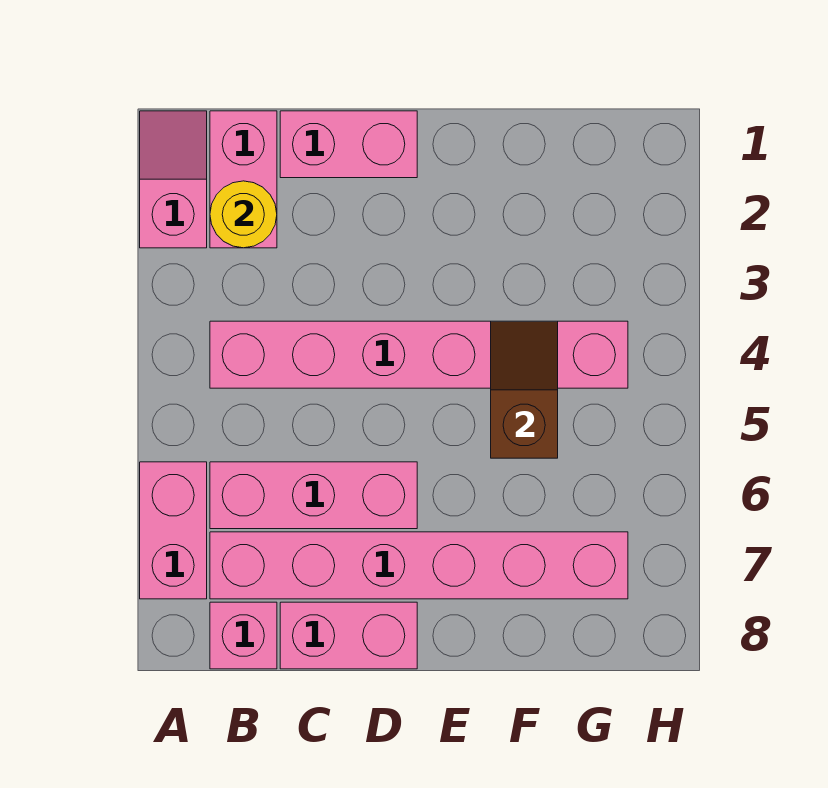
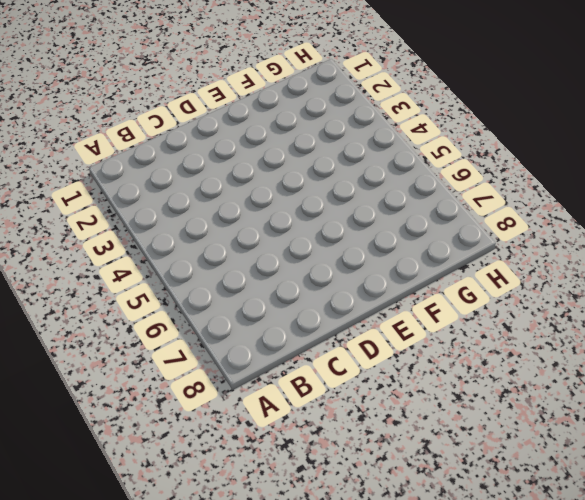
none -> pink 1x2 slope [140,111,207,248]
none -> pink 1x2 brick [140,462,207,599]

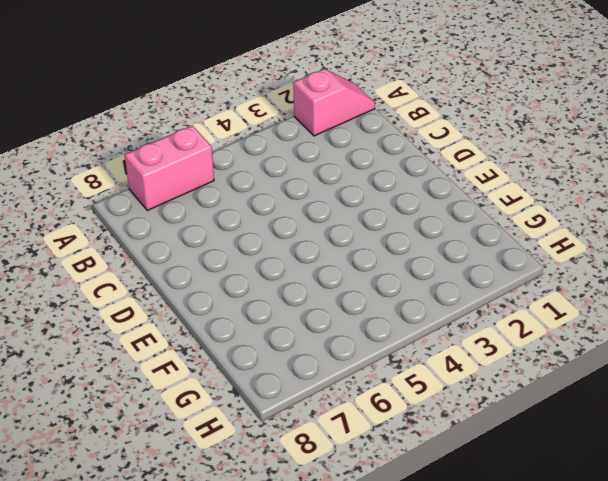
none -> pink 1x2 brick [210,111,277,248]
none -> pink 1x6 brick [210,321,628,388]

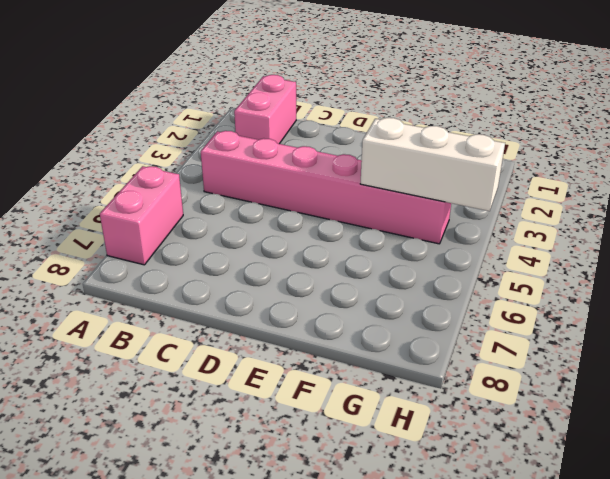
white 1x3 brick [360,118,505,211] -> brown 1x2 slope [491,321,558,458]
none -> pink 1x2 slope [140,111,207,248]
none -> pink 1x3 brick [210,462,417,529]

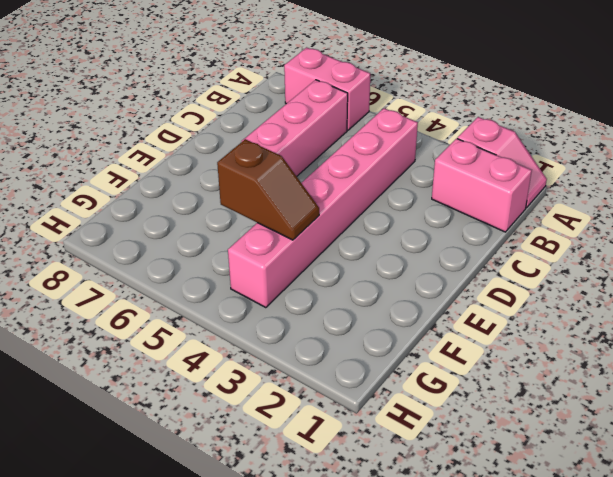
none -> pink 1x6 brick [210,532,628,599]
none -> pink 1x1 brick [210,602,277,669]

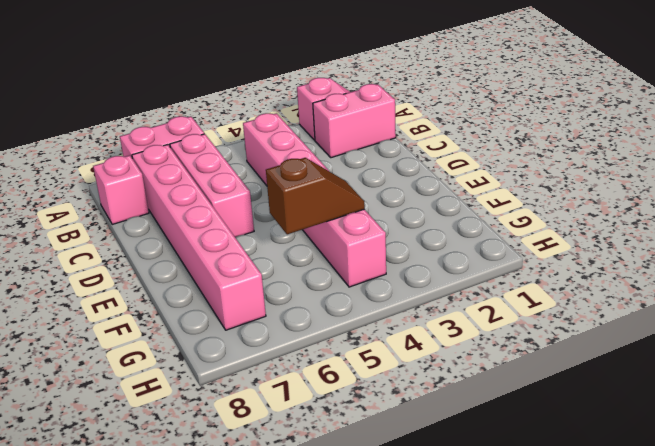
none -> pink 1x2 brick [280,111,417,178]
none -> pink 1x2 brick [280,602,417,669]

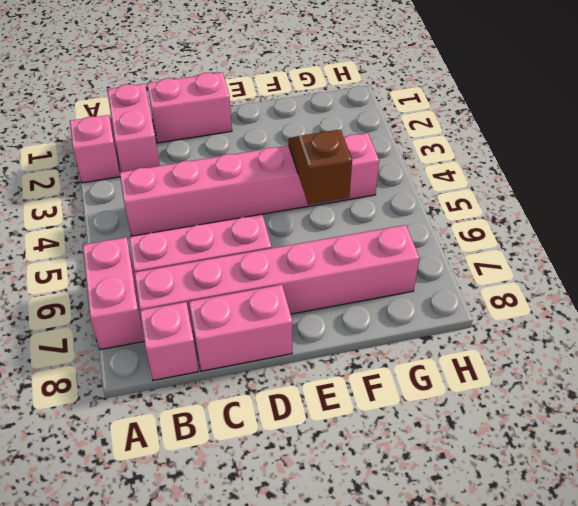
none -> yellow 1x1 round brick [210,181,277,248]

